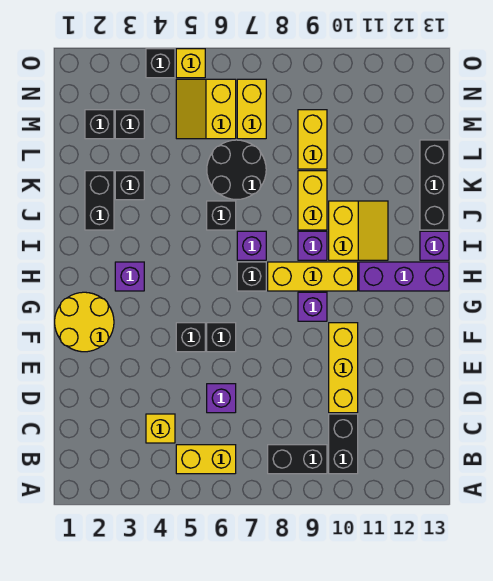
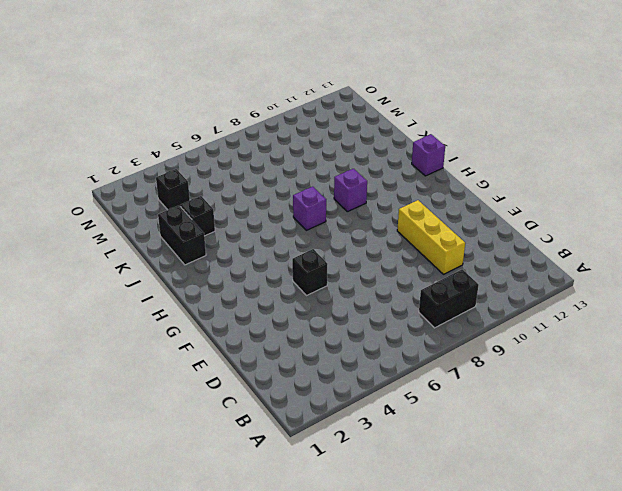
none -> yellow 1x2 brick [176,445,236,474]
none -> black 1x2 brick [329,414,358,474]
none -> yellow 1x1 brick [146,414,175,443]
none -> purple 1x1 brick [207,384,236,413]

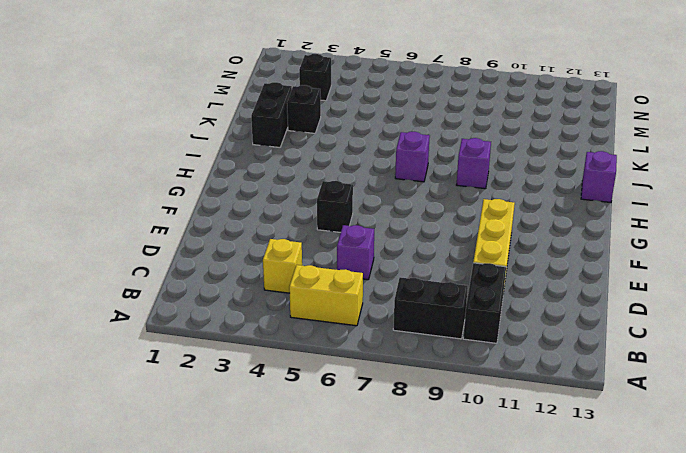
none -> yellow 2x2 round brick [55,292,114,352]
none -> black 1x1 brick [207,323,236,352]
none -> purple 1x1 brick [298,292,327,321]
none -> purple 1x1 brick [115,262,144,291]

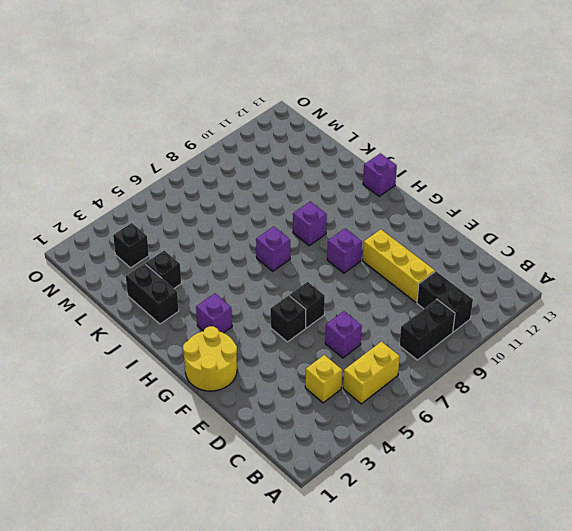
none -> black 1x1 brick [237,262,266,291]
none -> yellow 1x3 brick [268,262,358,291]
none -> purple 1x3 brick [359,262,449,291]
none -> yellow 2x2 slope [329,201,388,260]

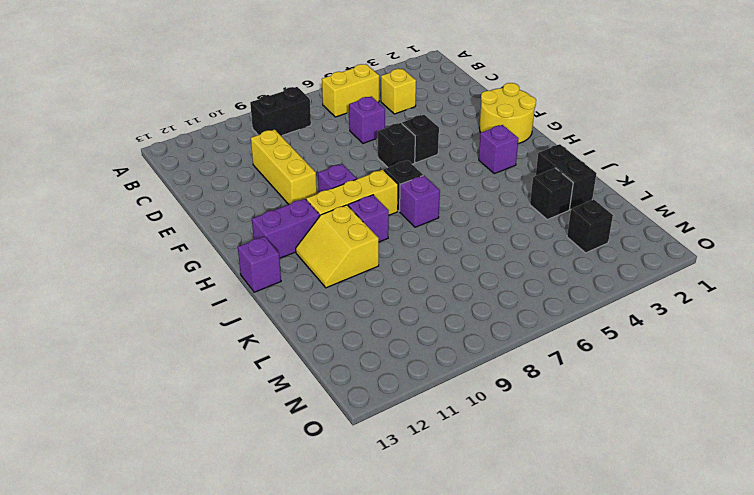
purple 1x2 brick [252,199,320,258] -> purple 1x3 brick [359,262,449,291]
none -> black 1x2 brick [329,414,358,474]
none -> black 1x1 brick [207,201,236,230]
none -> yellow 1x2 brick [298,171,327,230]
none -> black 1x3 brick [420,140,449,230]

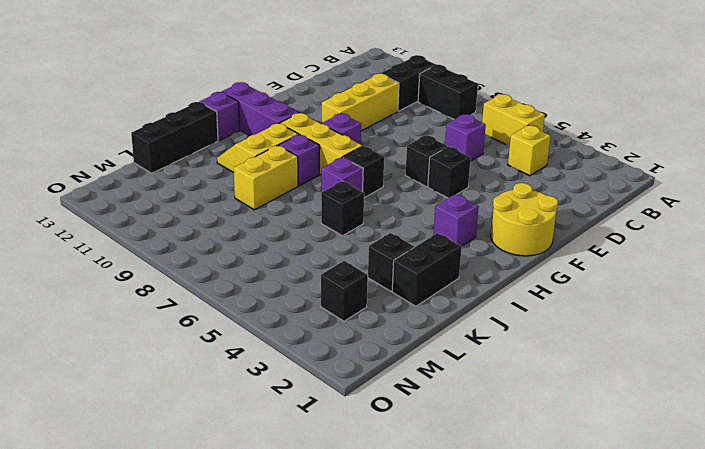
none -> black 2x2 round brick [207,140,266,200]
none -> yellow 1x2 brick [298,110,327,169]
none -> black 1x1 brick [85,110,114,139]
none -> yellow 2x2 slope [176,79,236,139]

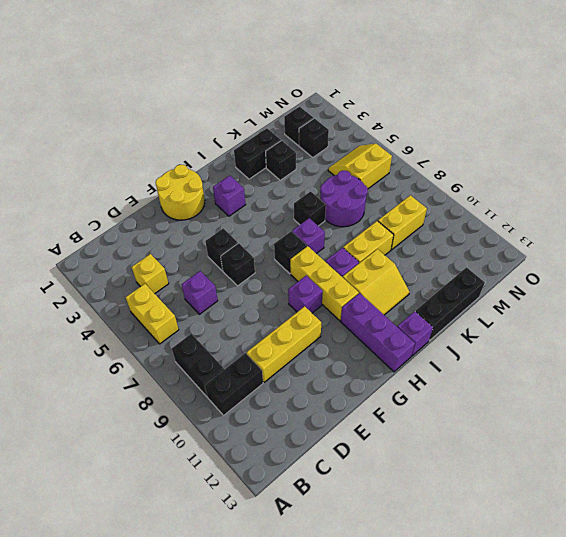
purple 2x2 round brick [320,171,368,227] -> black 2x2 round brick [207,140,266,200]
none -> yellow 1x2 brick [237,79,266,139]
none -> black 1x1 brick [146,49,175,78]
none -> yellow 1x1 brick [176,49,205,78]

